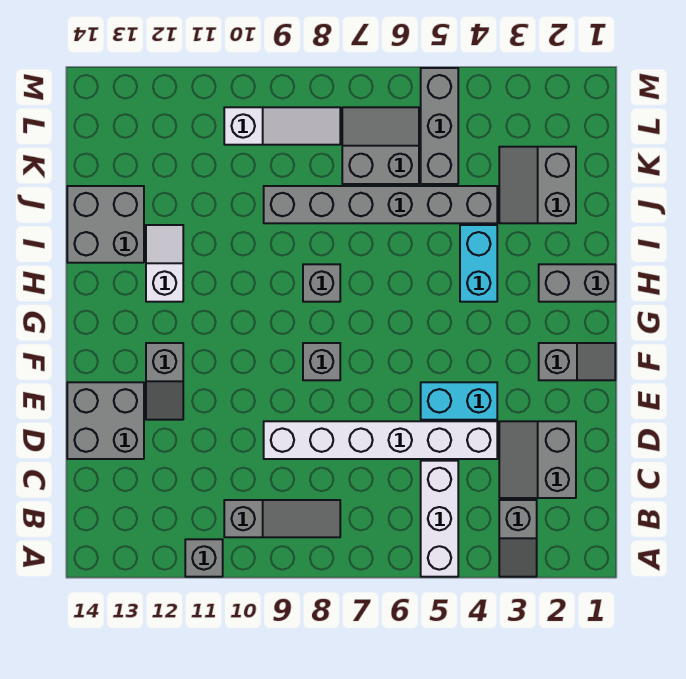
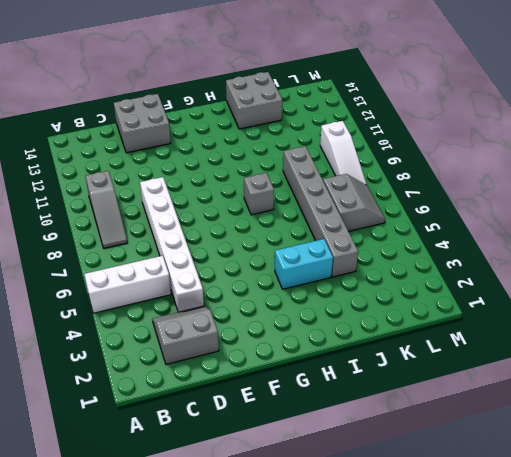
none -> grey 1x2 slope [499,500,537,577]
none -> grey 1x1 brick [185,539,223,577]
none -> cyan 1x2 brick [421,382,497,420]

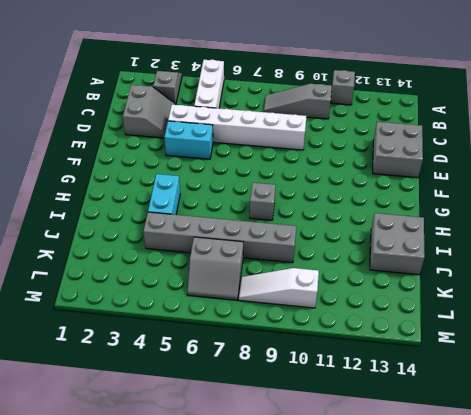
none -> grey 1x2 slope [146,343,183,420]
none -> grey 1x2 slope [539,343,615,380]
none -> grey 1x1 brick [303,343,340,380]

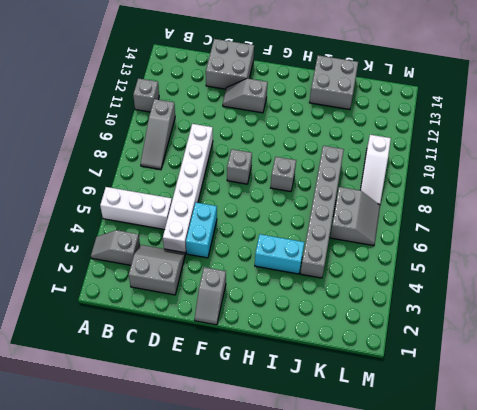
none -> grey 1x2 brick [539,264,615,302]
none -> white 1x2 slope [146,225,183,302]
none -> grey 2x2 slope [499,147,576,223]

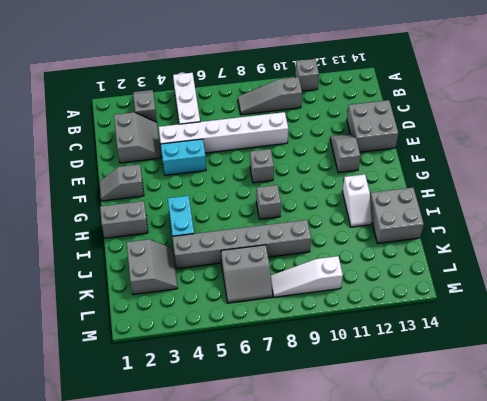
none -> grey 1x3 brick [421,68,458,184]

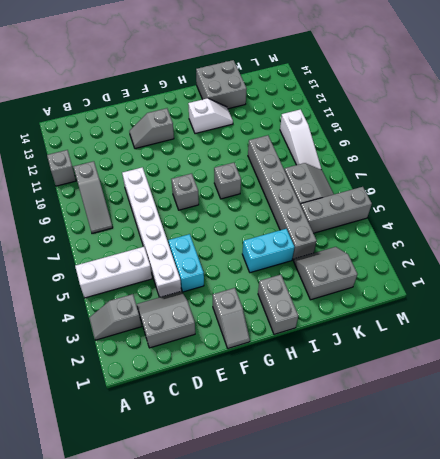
none -> grey 2x2 brick [67,382,144,459]

